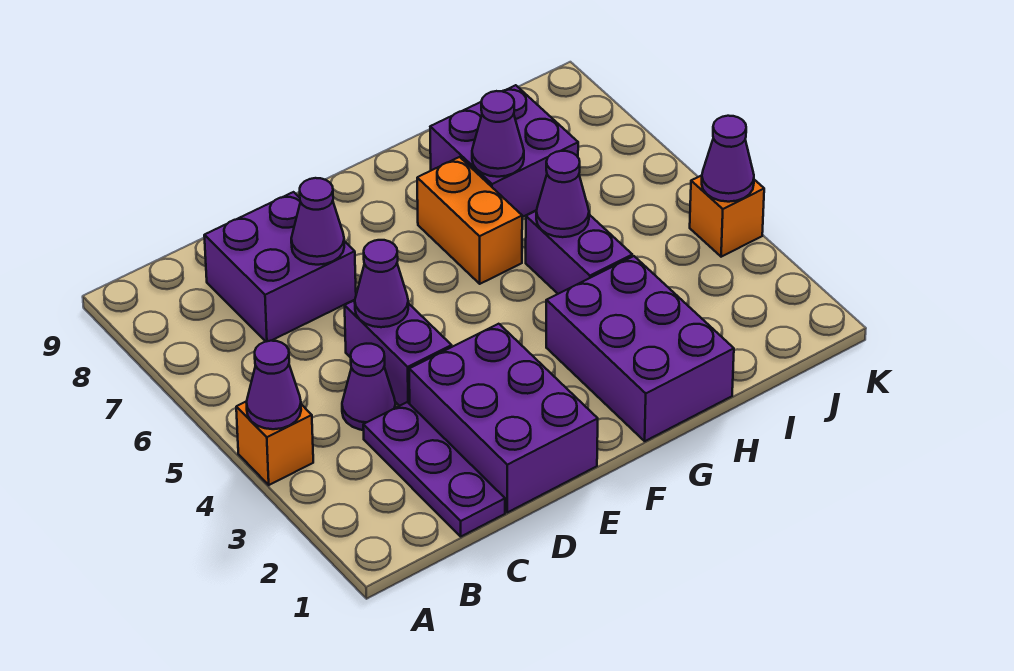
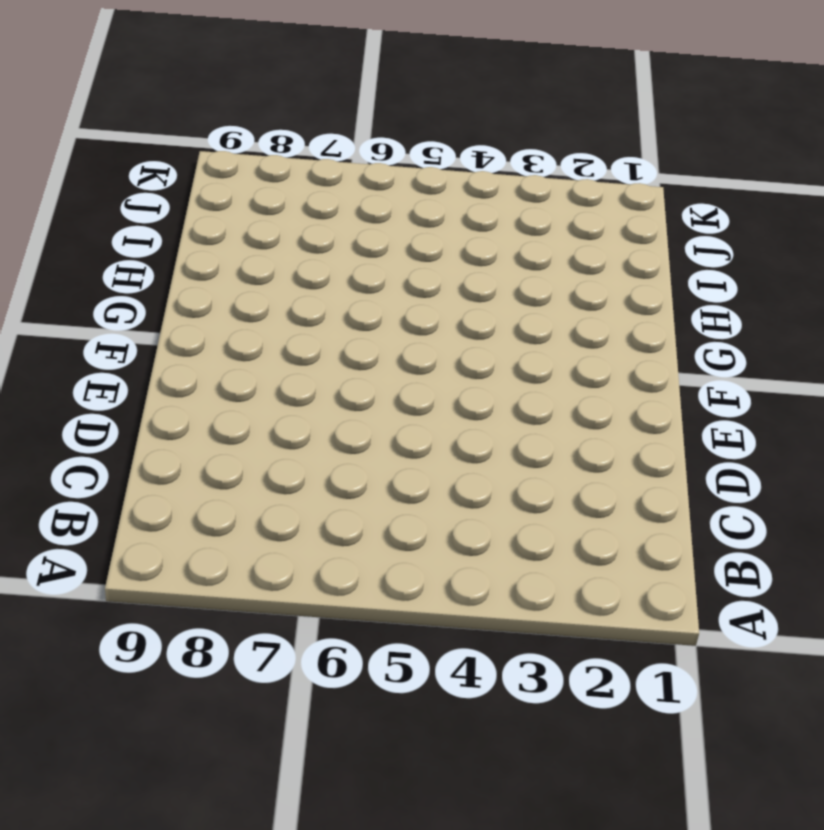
none -> orange 1x1 brick [236,402,313,485]
none -> purple 1x3 plate [363,402,505,536]
none -> purple 1x1 cone [342,344,396,430]

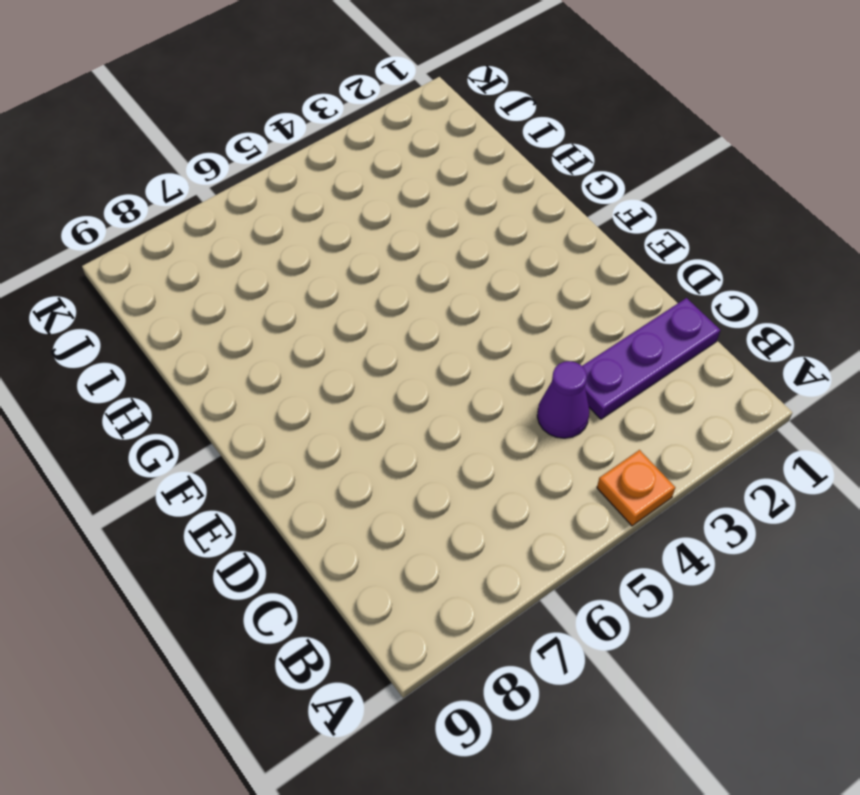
orange 1x1 plate [597,450,675,526] -> orange 1x1 brick [236,402,313,485]
none -> purple 2x2 brick [204,192,356,342]
none -> purple 2x3 brick [409,324,598,512]
none -> purple 1x2 brick [345,300,452,406]

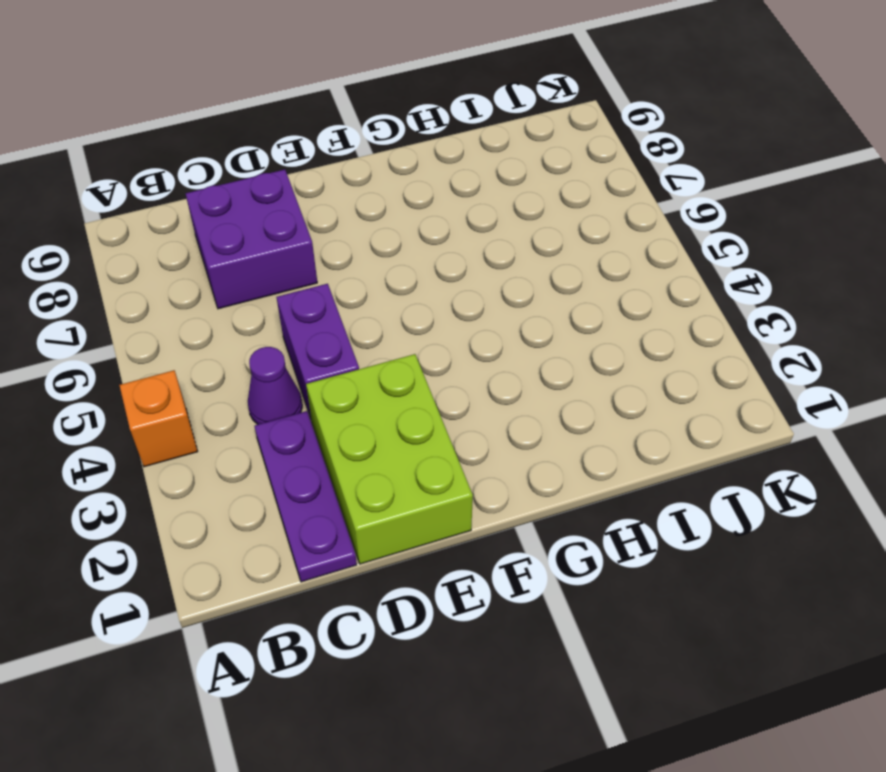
lime 2x3 brick [306,354,473,564] -> purple 2x3 brick [409,324,598,512]
none -> purple 2x3 brick [546,256,734,441]
none -> orange 1x2 brick [417,157,522,284]
none -> purple 1x2 brick [526,211,632,294]

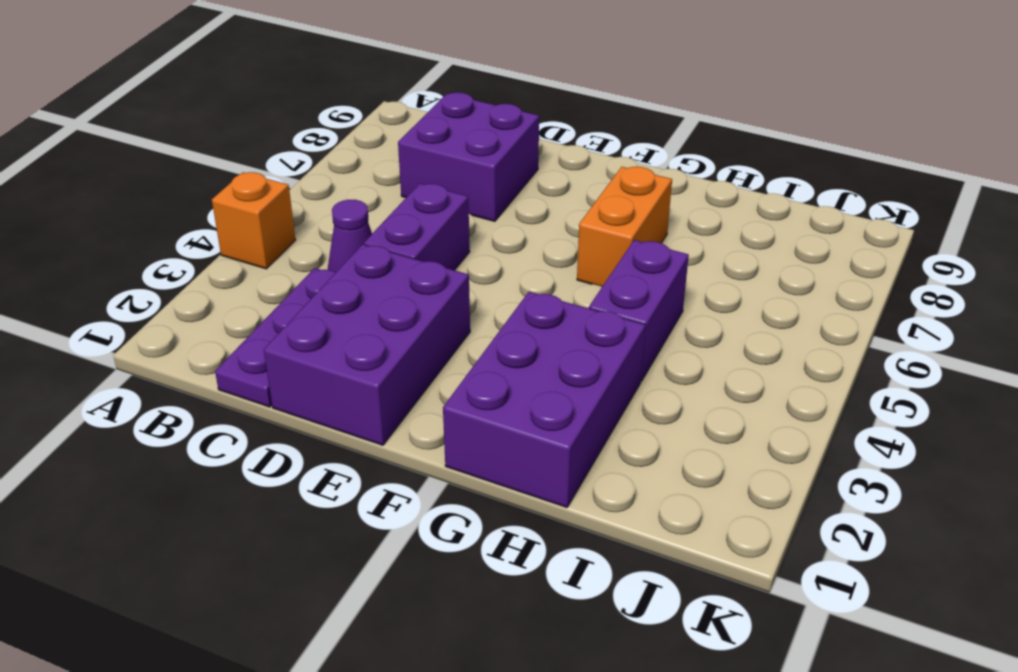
none -> purple 2x2 brick [430,85,578,217]
none -> orange 1x1 brick [690,175,764,257]
none -> purple 1x1 cone [246,341,301,429]

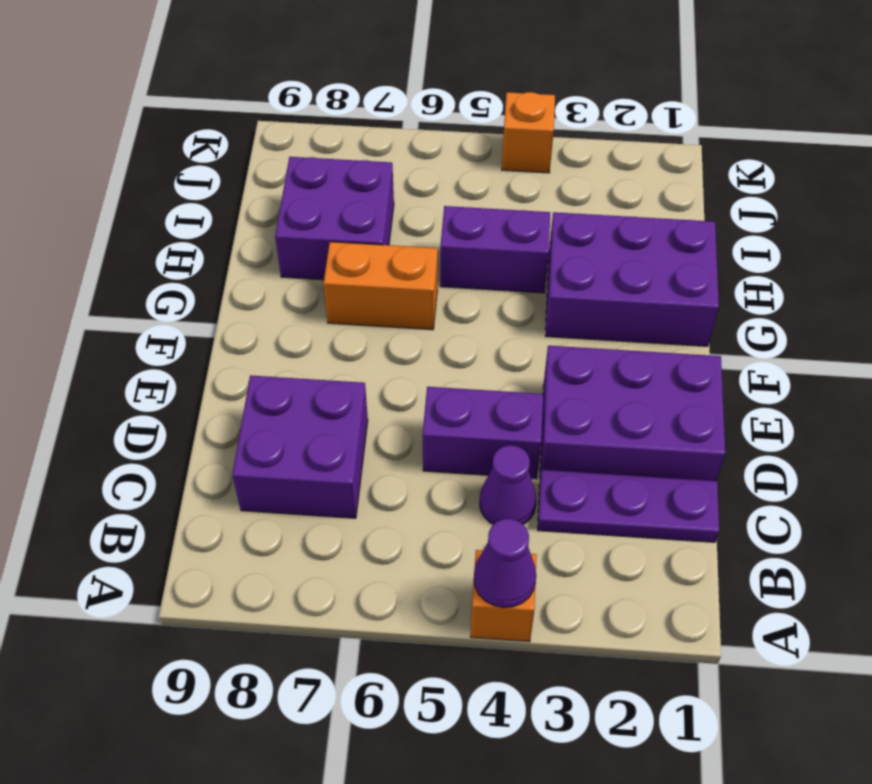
none -> purple 1x1 cone [355,240,408,327]
none -> purple 1x1 cone [291,178,344,265]
none -> purple 1x1 cone [536,151,589,237]

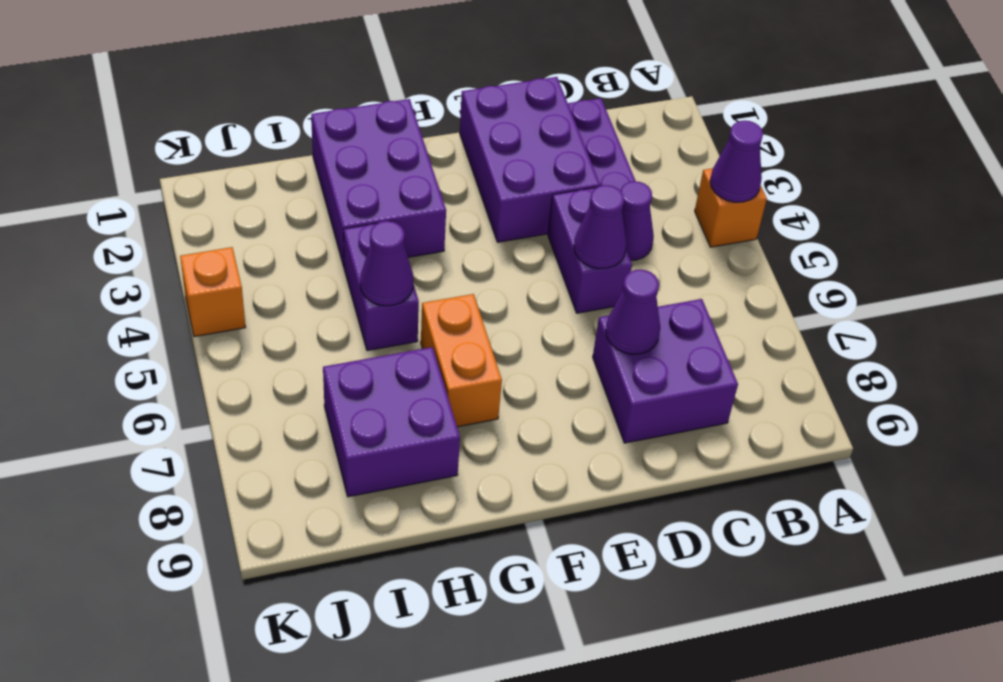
none -> purple 1x1 cone [472,91,524,177]
none -> purple 1x1 cone [702,116,754,202]

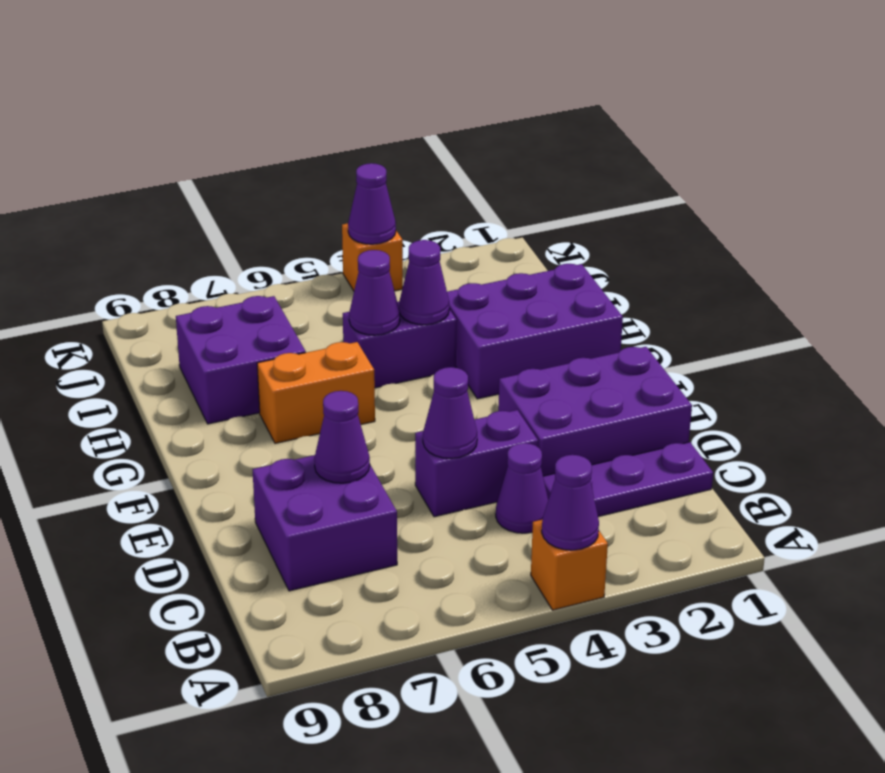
purple 1x1 cone [399,240,449,325] -> purple 1x1 cone moved to [472,91,524,177]

